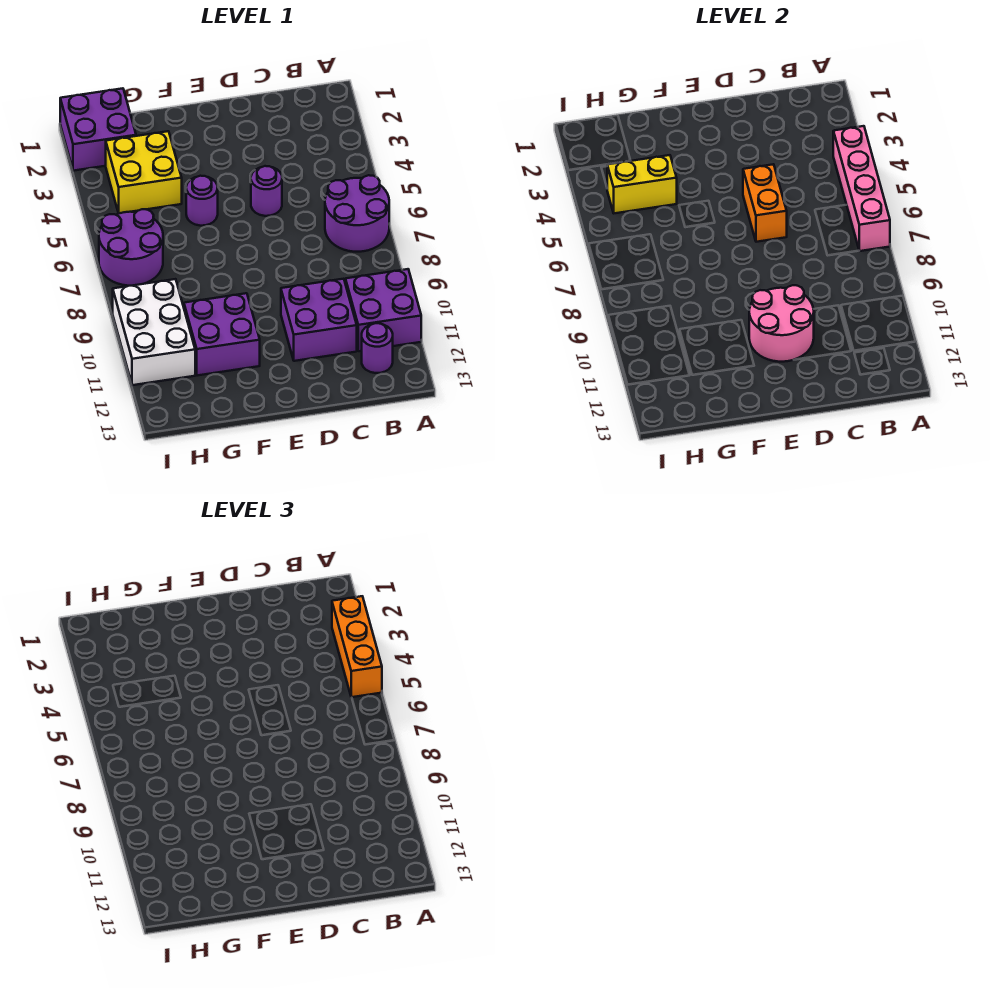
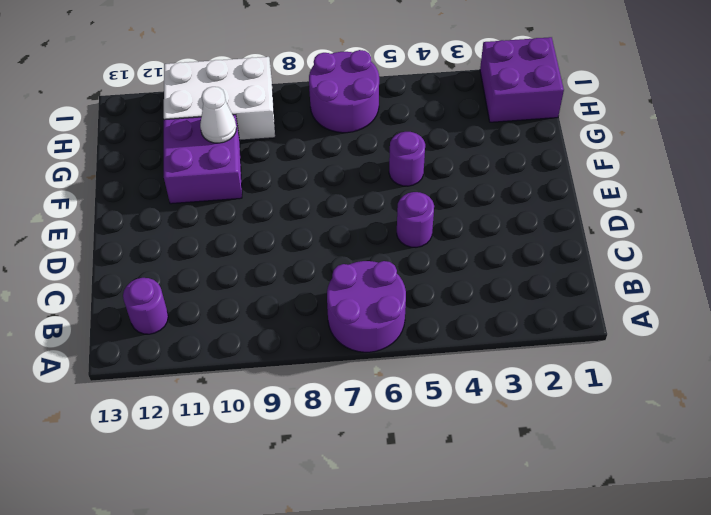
white 1x1 cone [200,87,236,143] -> none
none -> purple 2x2 brick [345,269,421,351]
none -> purple 2x2 brick [281,279,357,361]
none -> yellow 2x2 brick [106,131,182,213]

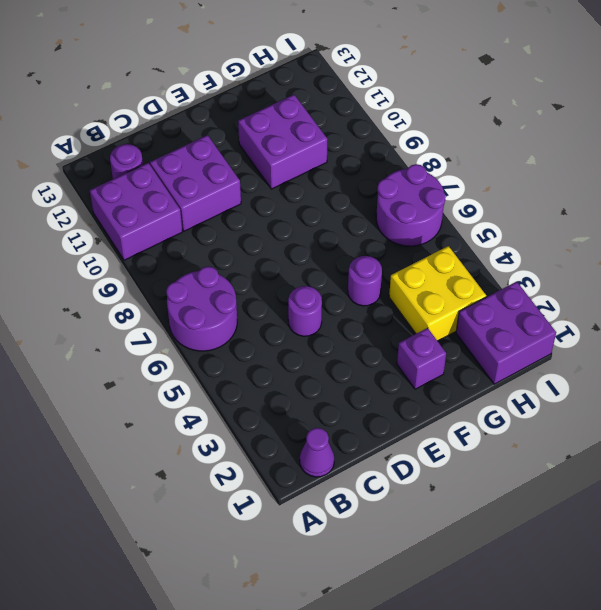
purple 1x1 cone [300,428,334,477] -> none
purple 1x1 brick [397,328,446,389] -> none
none -> white 2x3 brick [113,279,195,385]
none -> pink 1x4 brick [833,126,890,251]
none -> orange 1x2 brick [743,164,787,242]

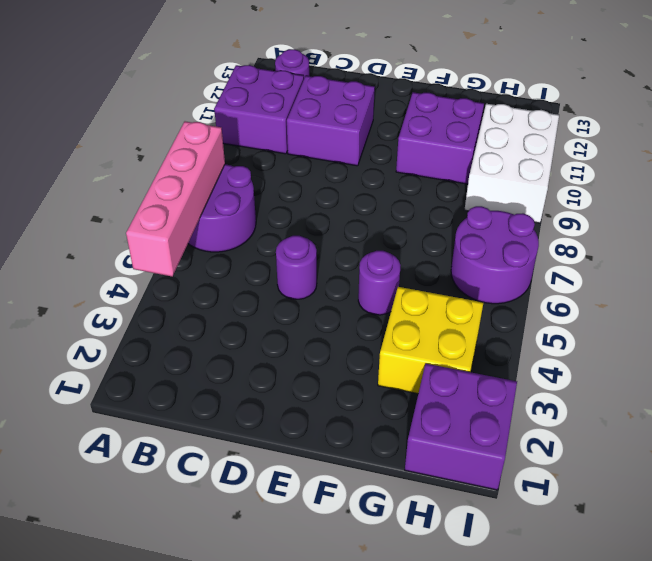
none -> orange 1x2 brick [743,164,787,242]
none -> pink 2x2 round brick [749,285,814,362]
none -> yellow 1x2 brick [607,155,677,213]

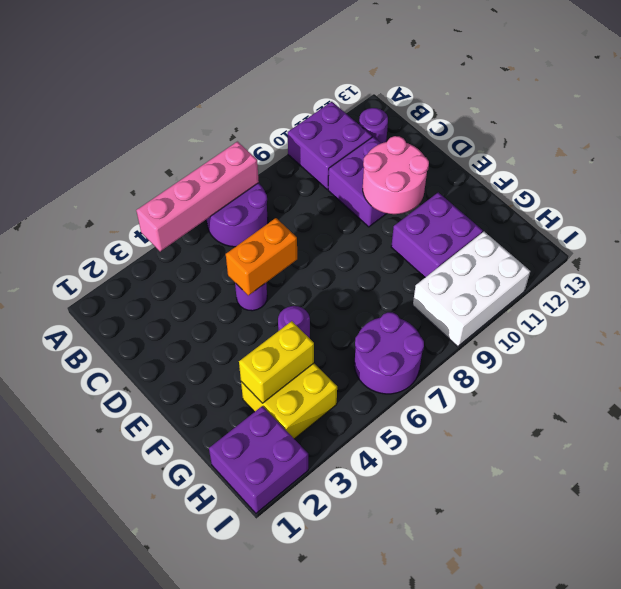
yellow 1x2 brick [239,321,314,403] -> yellow 1x2 brick turned to [607,155,677,213]
none -> orange 1x3 brick [332,596,382,697]

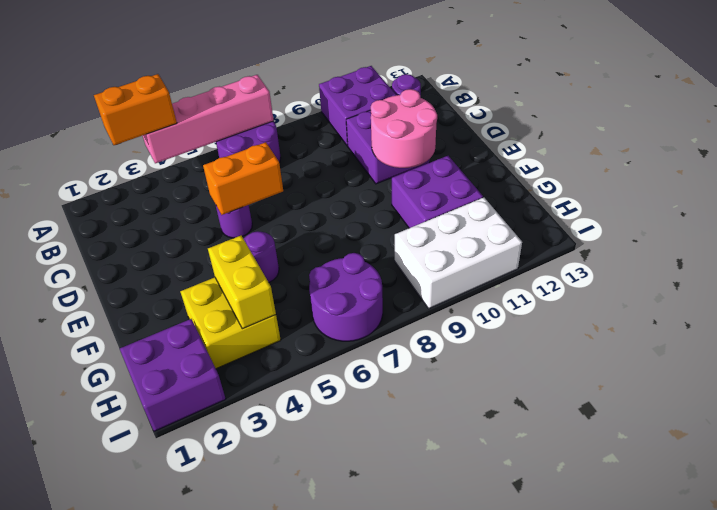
orange 1x2 brick [94,74,177,145] -> orange 1x3 brick [332,596,382,697]

